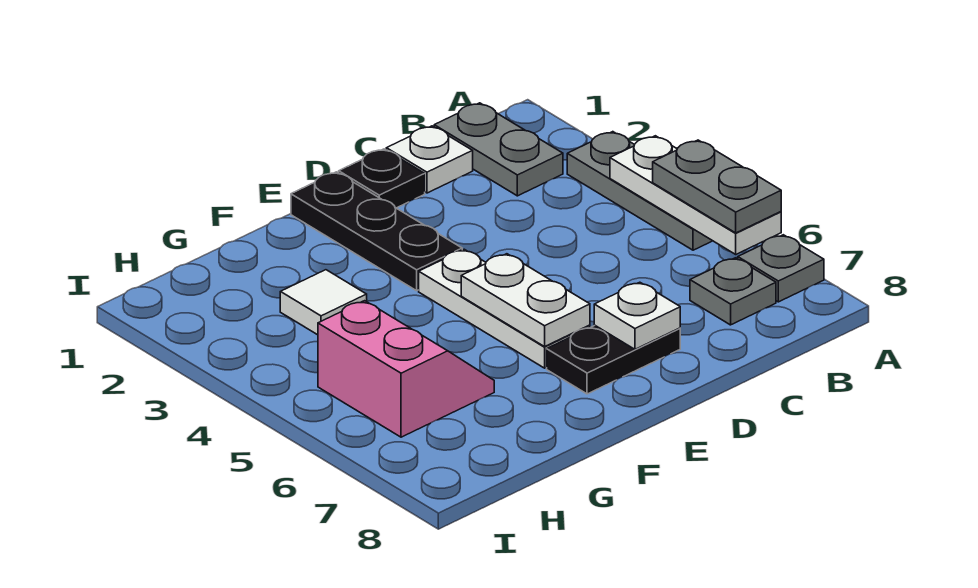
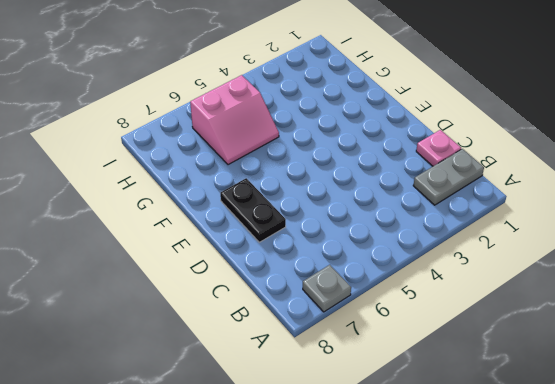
pink 1x1 plate [416,130,461,166] -> white 1x1 plate [386,126,473,193]
none -> grey 1x3 plate [567,132,712,250]
none -> grey 1x1 plate [690,258,776,325]
none -> black 1x1 plate [339,149,425,208]

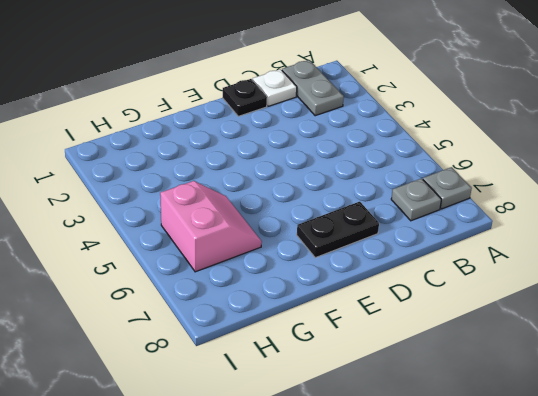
none -> grey 1x3 plate [567,132,712,250]
none -> black 1x3 plate [291,172,462,291]
none -> white 1x3 plate [419,249,590,368]

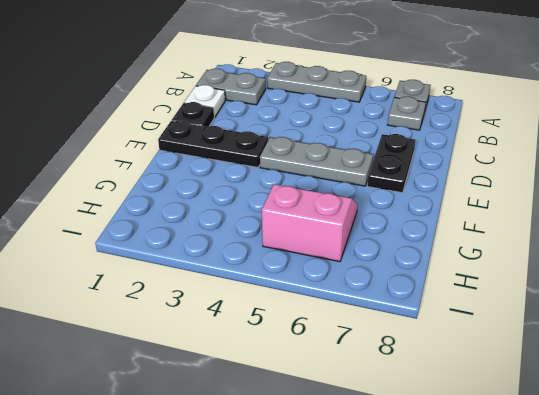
grey 1x3 plate [260,137,373,186] -> white 1x3 plate [419,249,590,368]
none -> white 1x1 tile [280,270,367,335]
none -> white 1x3 plate [610,136,781,254]
none -> white 1x1 plate [594,282,680,349]

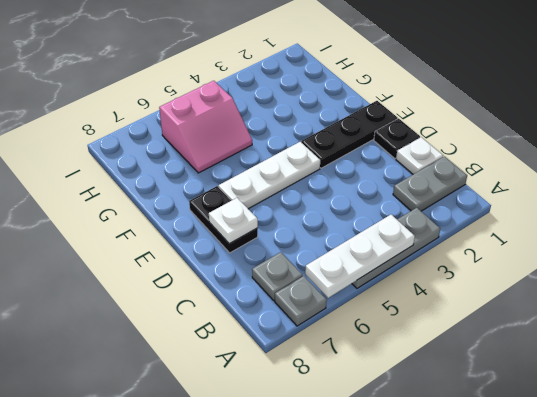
none -> white 1x1 tile [280,270,367,335]
none -> white 1x2 plate [461,254,590,347]
none -> grey 1x2 plate [653,140,781,233]

